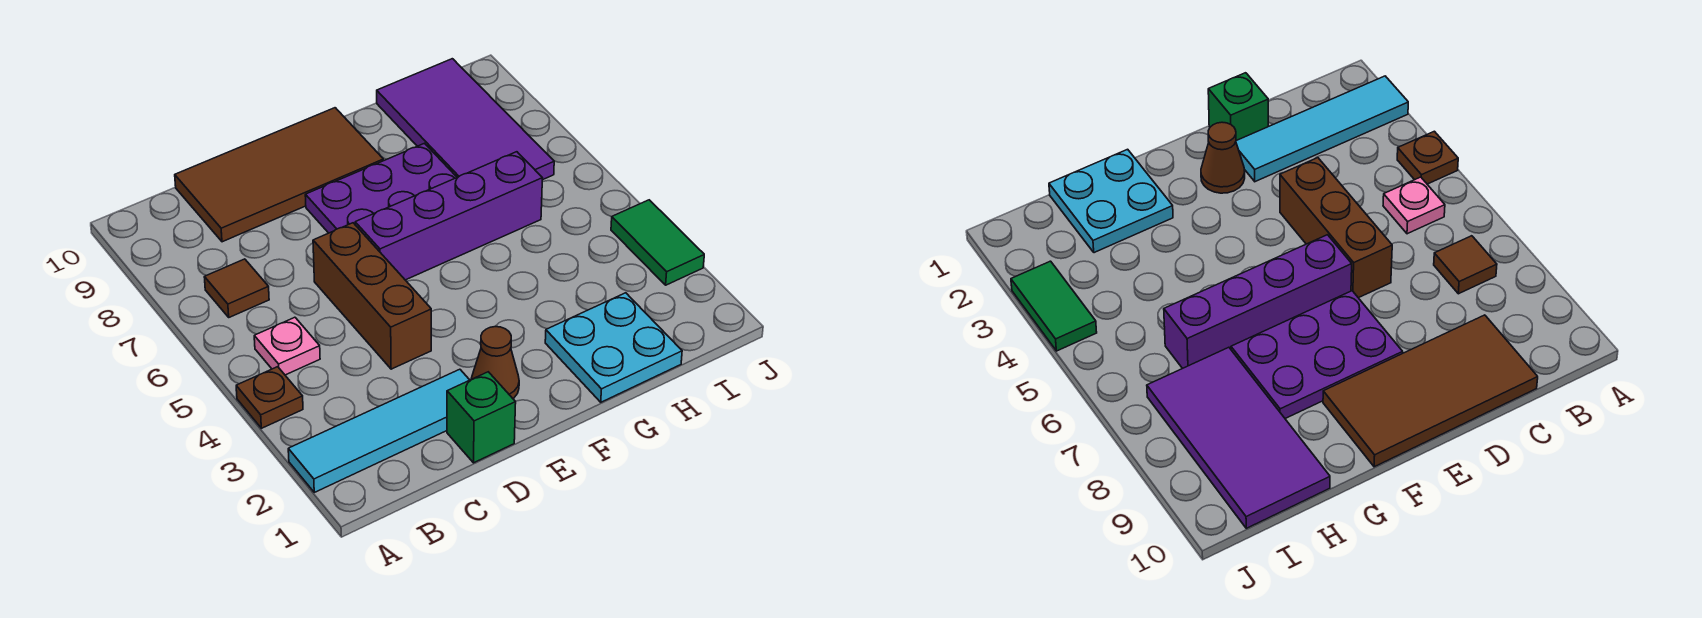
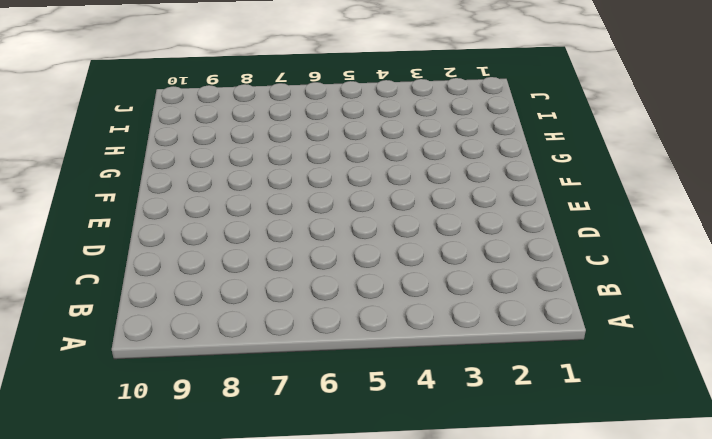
none -> cyan 1x4 tile [288,369,469,492]
none -> brown 1x1 plate [236,367,303,428]
none -> pink 1x1 plate [254,317,320,375]

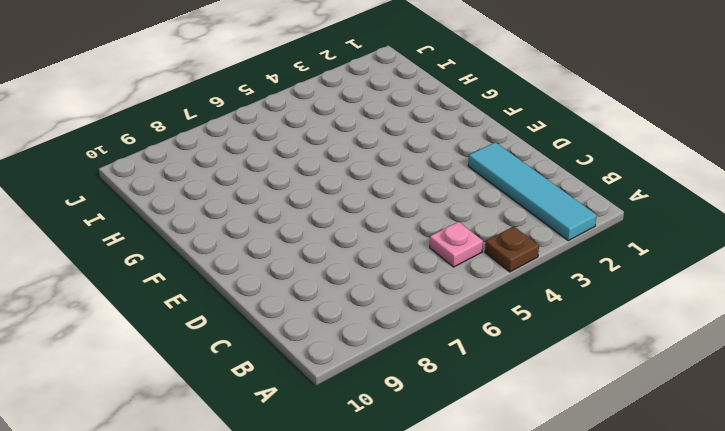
none -> brown 1x1 tile [204,259,269,317]
none -> brown 2x4 tile [175,108,383,242]
none -> green 1x1 brick [447,372,516,463]

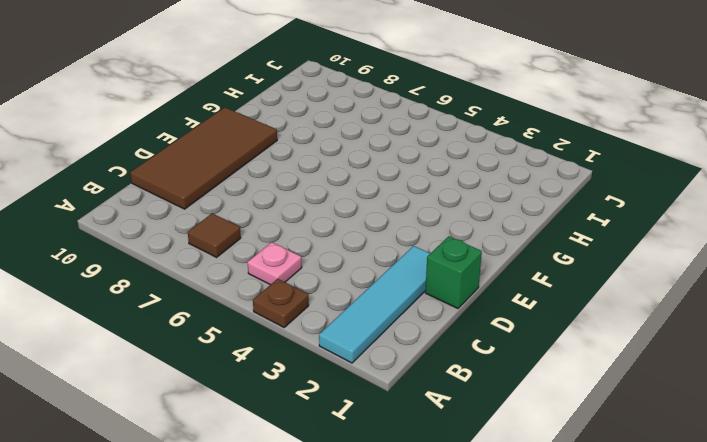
none -> brown 1x3 brick [313,223,431,369]
none -> brown 1x1 cone [471,327,519,398]
none -> purple 1x4 brick [355,152,542,280]

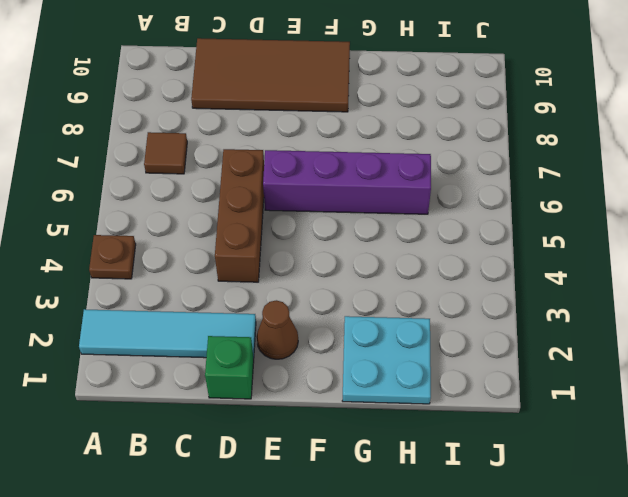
none -> pink 1x1 plate [254,317,320,375]
none -> purple 2x3 plate [305,143,457,233]
none -> purple 2x4 tile [377,59,554,180]

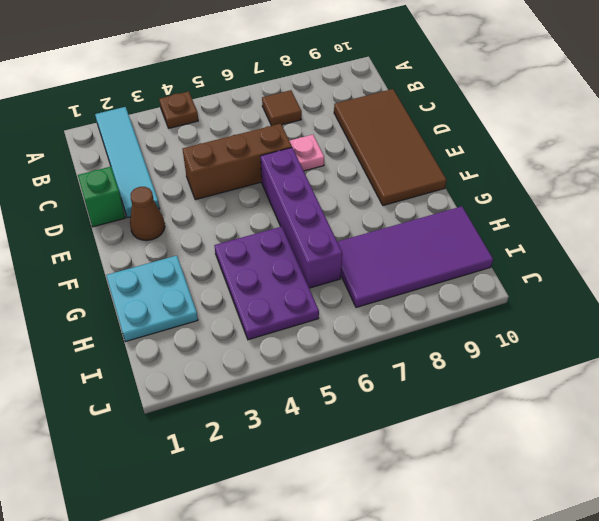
pink 1x1 plate [290,135,324,171] -> pink 1x1 plate moved to [254,317,320,375]
purple 2x3 plate [214,227,319,340] -> purple 2x3 plate moved to [305,143,457,233]
none -> green 1x2 tile [611,200,704,285]

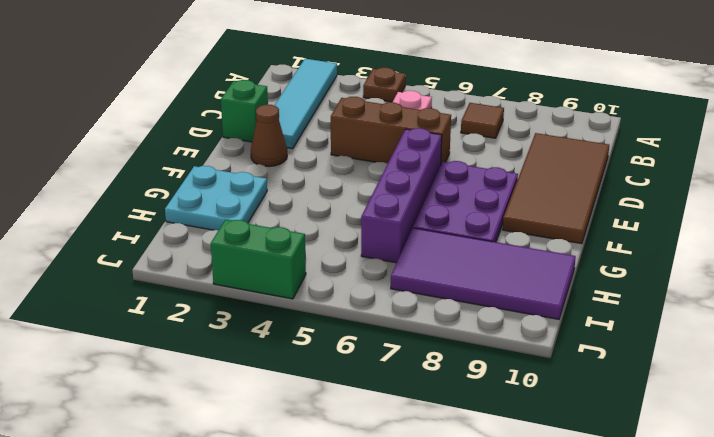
green 1x2 brick [211,220,306,299] -> green 1x2 tile [611,200,704,285]

